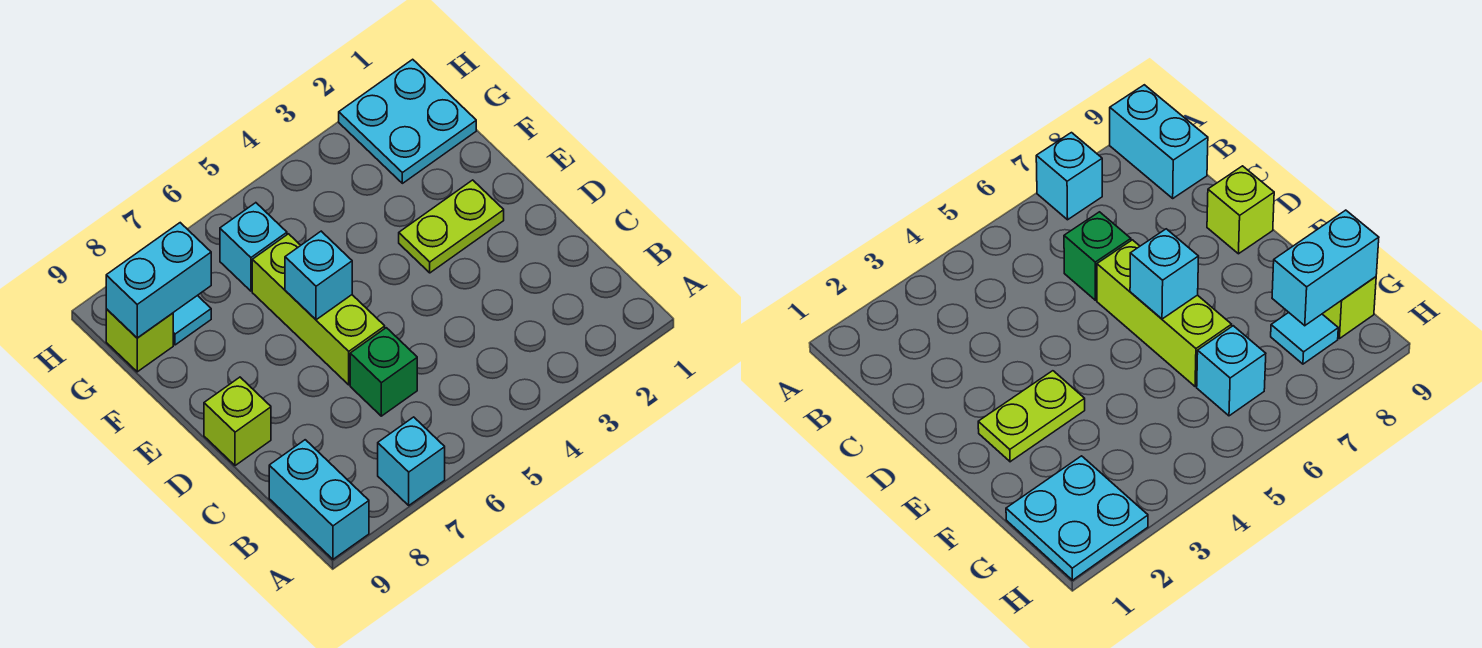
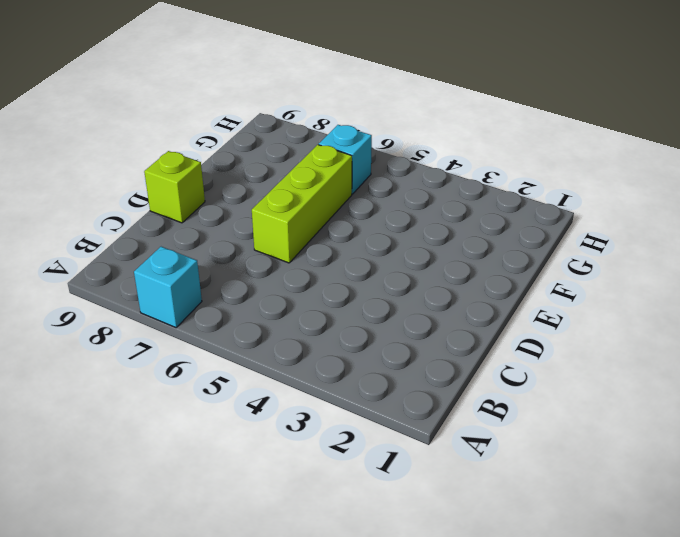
none -> cyan 1x2 brick [269,440,369,559]
none -> green 1x1 brick [350,328,417,416]
none -> lime 1x2 plate [399,180,504,273]

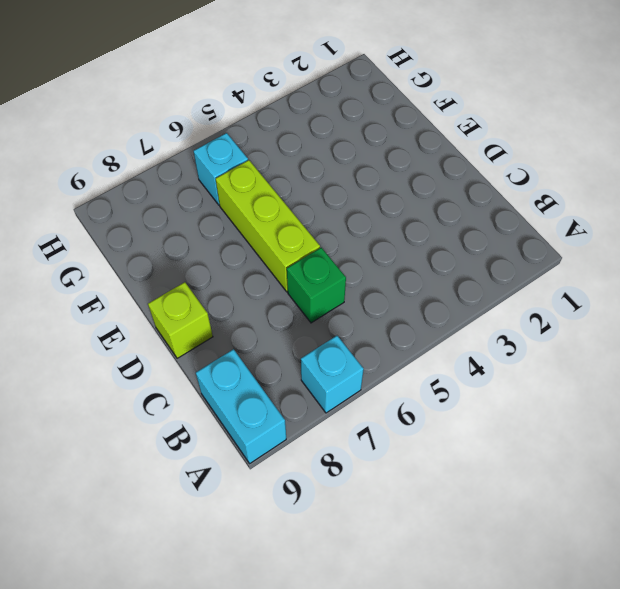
none -> lime 1x2 plate [399,180,504,273]
none -> cyan 2x2 plate [339,59,476,183]
none -> cyan 1x1 tile [173,295,211,345]

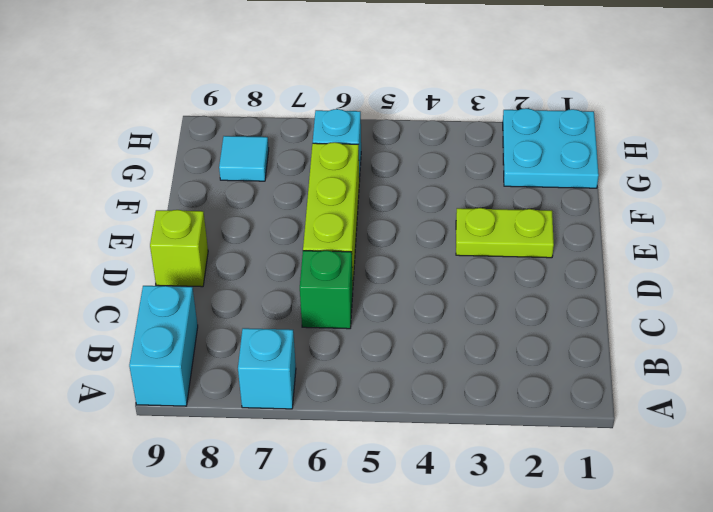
none -> lime 1x1 brick [106,309,173,372]
none -> cyan 1x1 brick [285,231,352,320]
none -> cyan 1x2 brick [106,223,211,338]

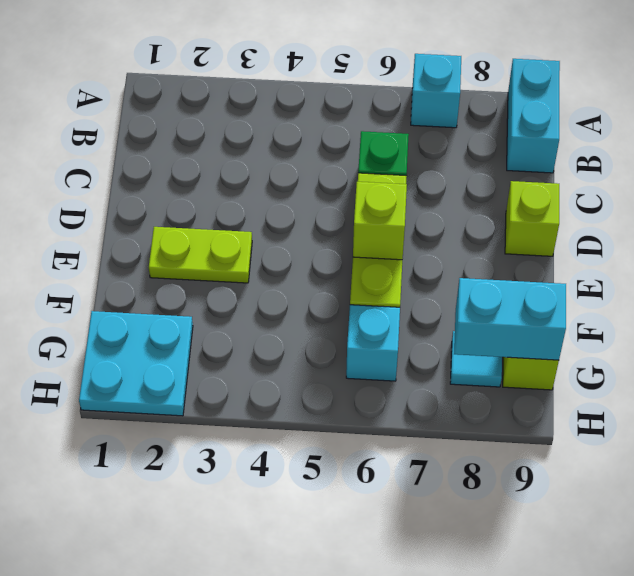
lime 1x1 brick [353,182,407,260] -> cyan 1x1 brick [285,231,352,320]

